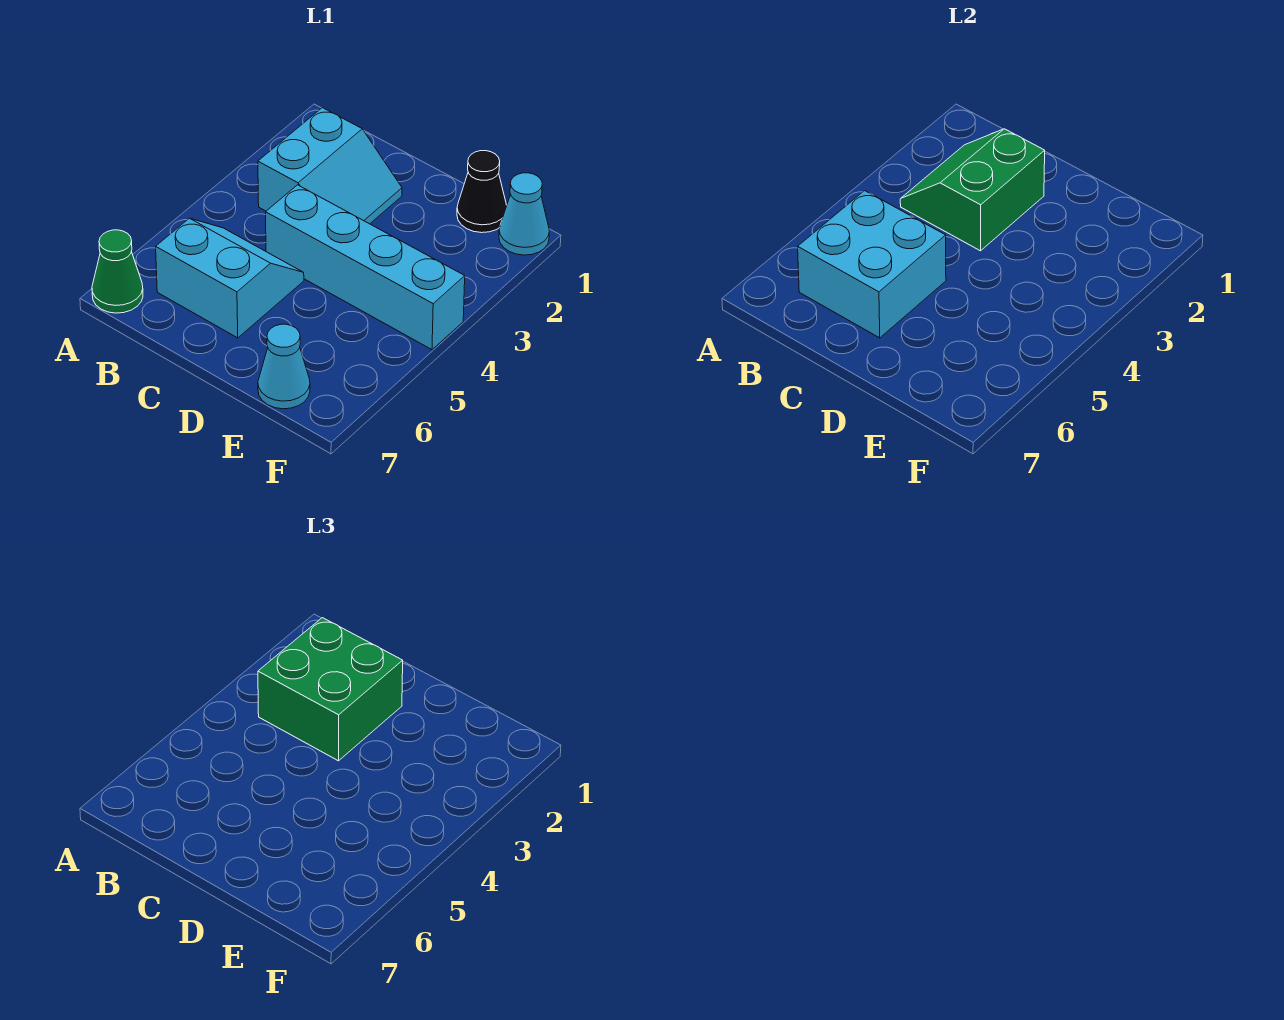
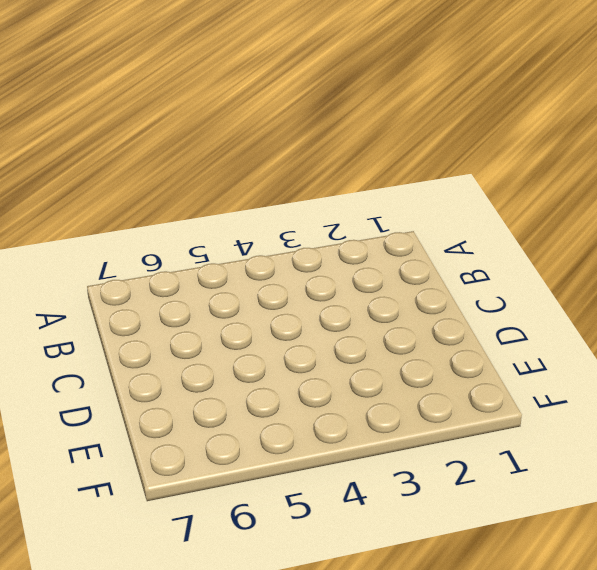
none -> green 1x1 cone [92,230,143,313]
none -> cyan 2x2 slope [258,108,402,224]

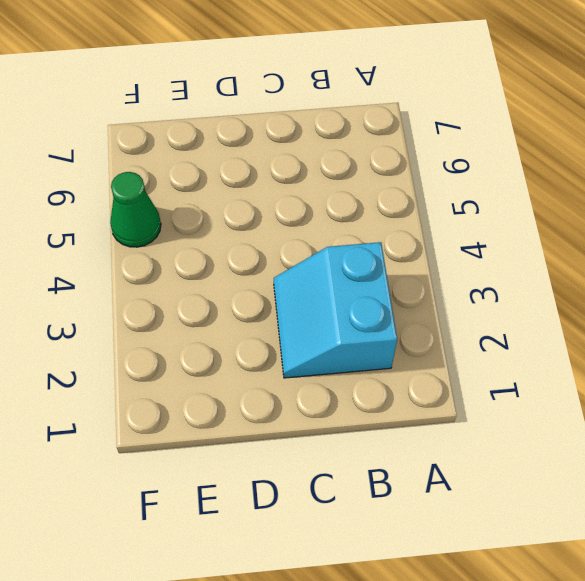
green 1x1 cone [110,172,161,247] -> green 1x1 cone moved to [92,230,143,313]
none -> cyan 2x2 slope [156,218,304,338]
none -> cyan 1x4 brick [266,185,465,350]

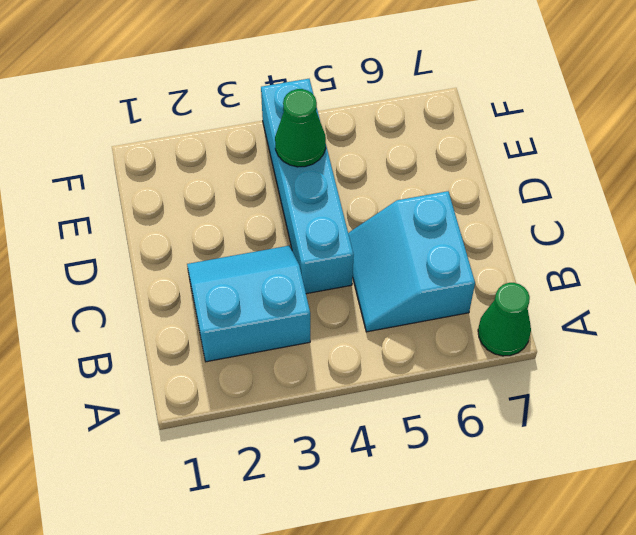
green 1x1 cone [275,89,326,167] -> none
none -> black 1x1 cone [457,151,507,233]
none -> cyan 1x1 cone [258,324,310,409]

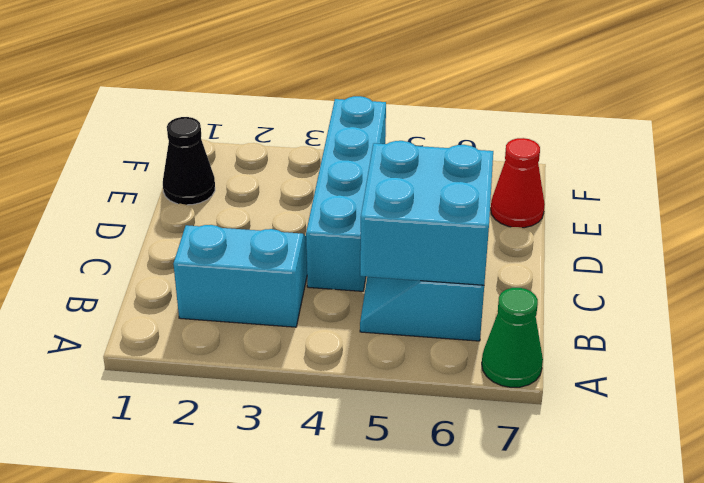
red 1x1 cone [491,138,545,228] -> cyan 1x1 cone [258,324,310,409]
none -> cyan 1x1 cone [499,173,549,255]
none -> green 2x2 slope [900,129,1045,251]

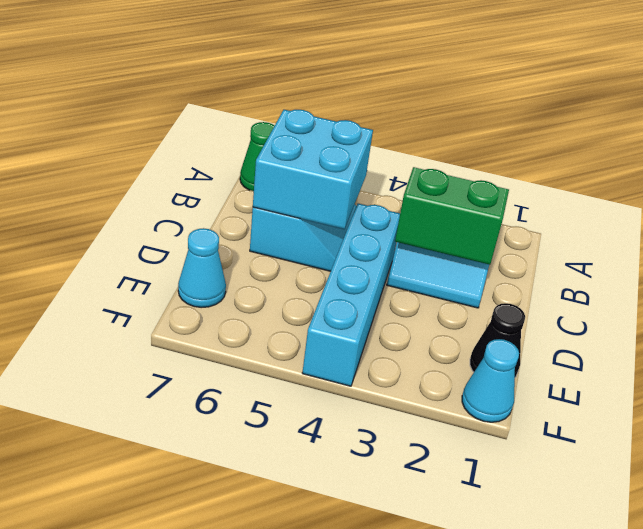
none -> green 2x2 brick [258,618,403,761]

